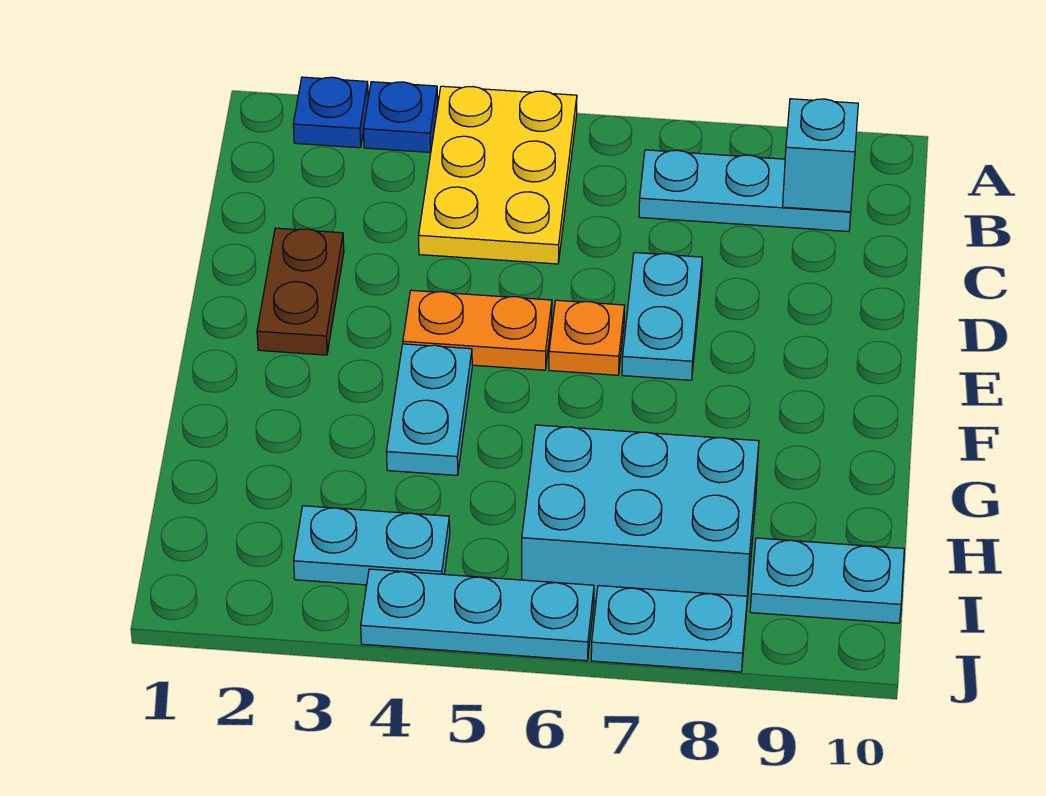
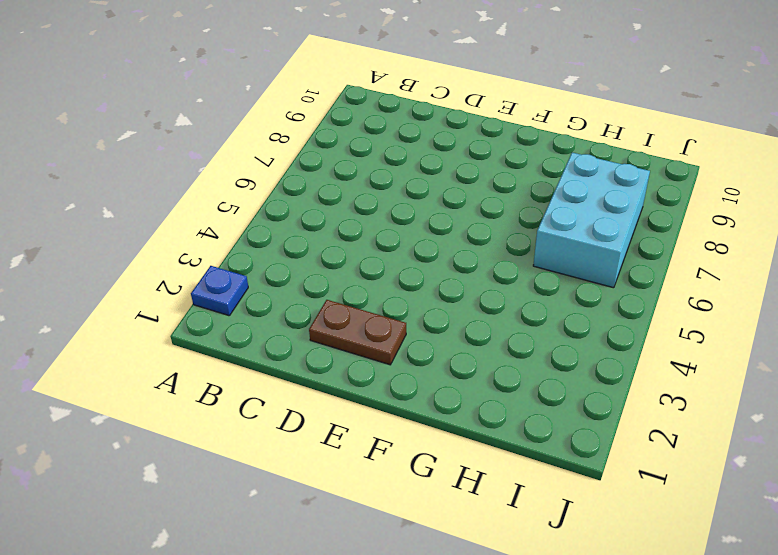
none -> blue 1x1 plate [363,82,438,152]
none -> yellow 2x3 plate [419,86,577,264]
none -> cyan 1x3 plate [639,150,851,232]

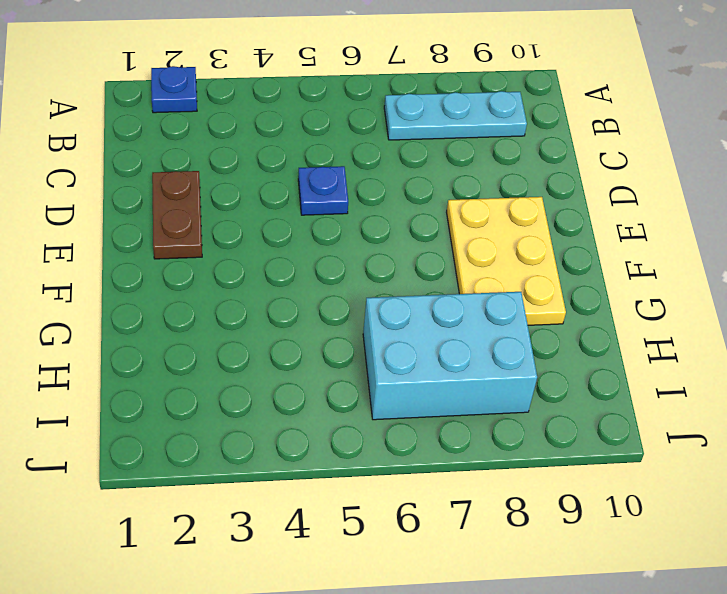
blue 1x1 plate [298,166,348,215] -> blue 1x1 plate moved to [363,82,438,152]
yellow 2x3 plate [447,197,566,325] -> yellow 2x3 plate moved to [419,86,577,264]
none -> cyan 1x2 plate [622,253,702,380]
none -> orange 1x2 plate [403,290,552,370]
none -> orange 1x1 plate [549,300,625,375]

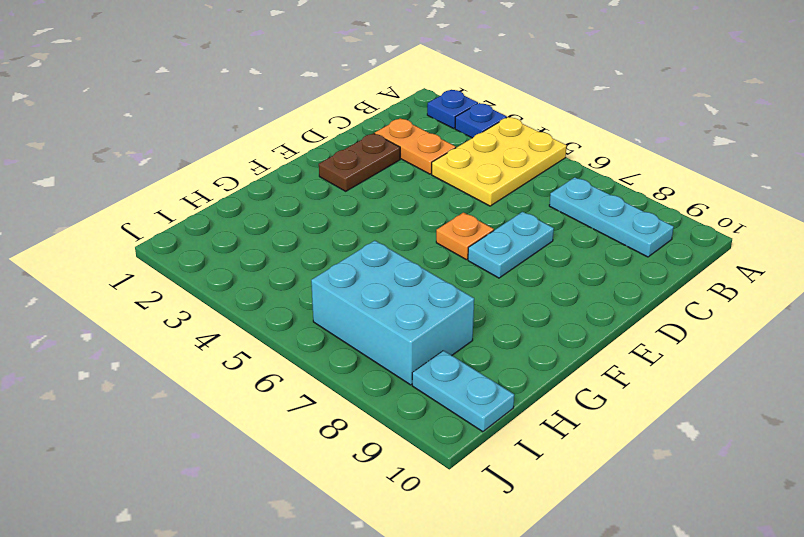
orange 1x2 plate [375,118,456,174] -> orange 1x2 plate moved to [403,290,552,370]
none -> cyan 1x2 plate [387,344,472,475]
none -> cyan 1x2 plate [294,506,450,585]
none -> cyan 1x3 plate [361,569,594,661]

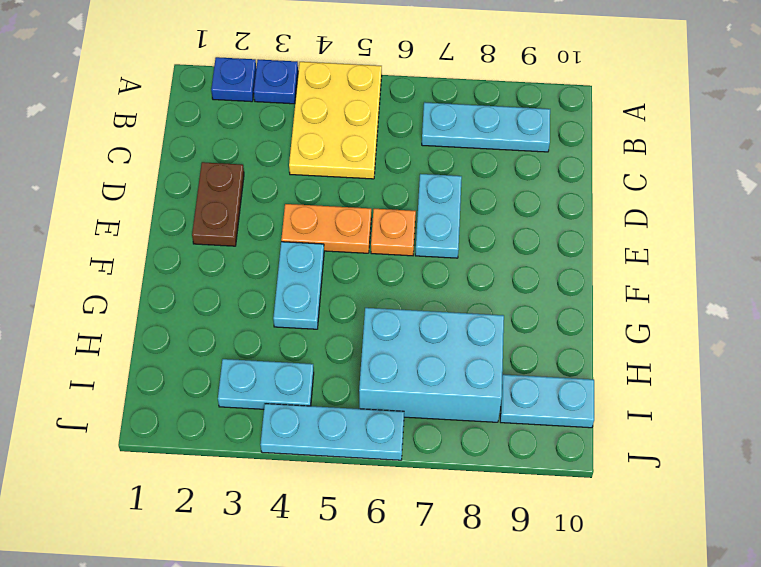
none -> cyan 1x2 plate [591,586,747,672]
none -> cyan 1x1 brick [783,99,858,212]

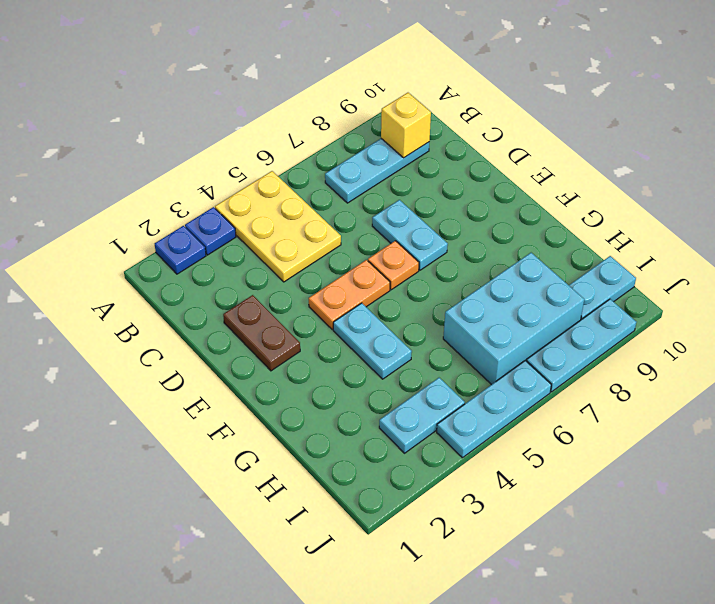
yellow 1x1 brick [381,93,431,158] -> cyan 1x1 brick [783,99,858,212]
cyan 1x3 plate [526,299,636,392] -> cyan 1x2 plate [591,586,747,672]

